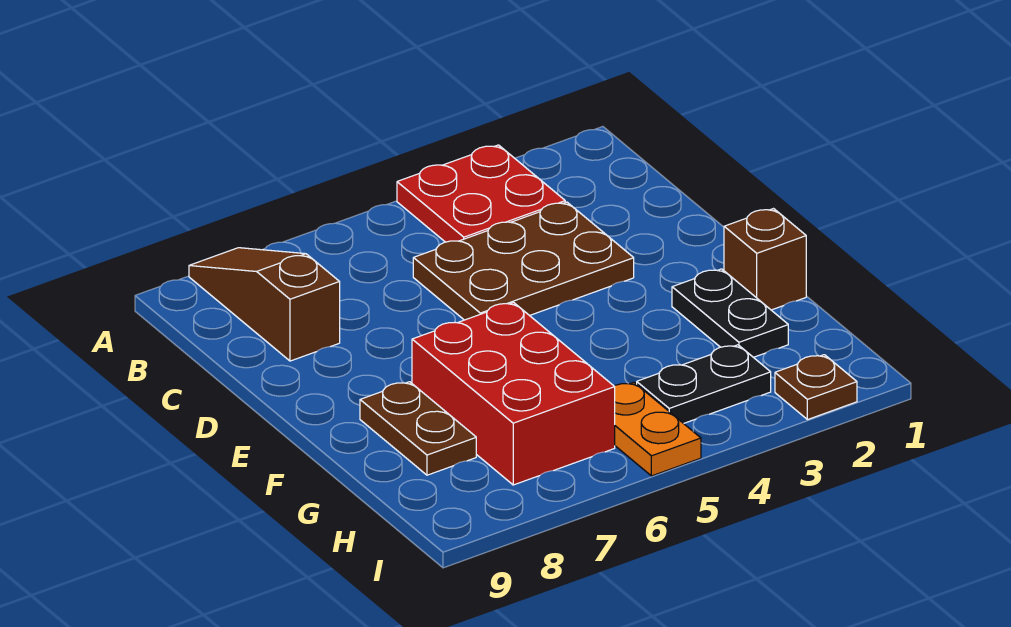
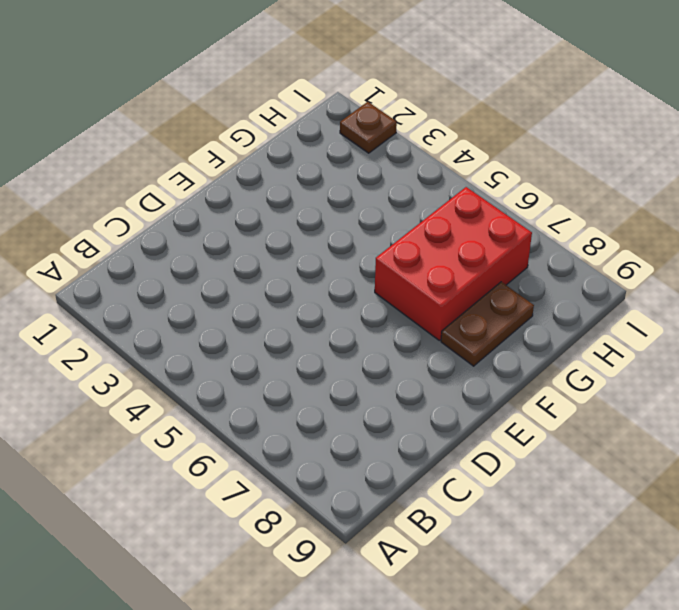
none -> red 2x2 plate [397,145,565,242]
none -> brown 1x3 slope [189,248,340,361]

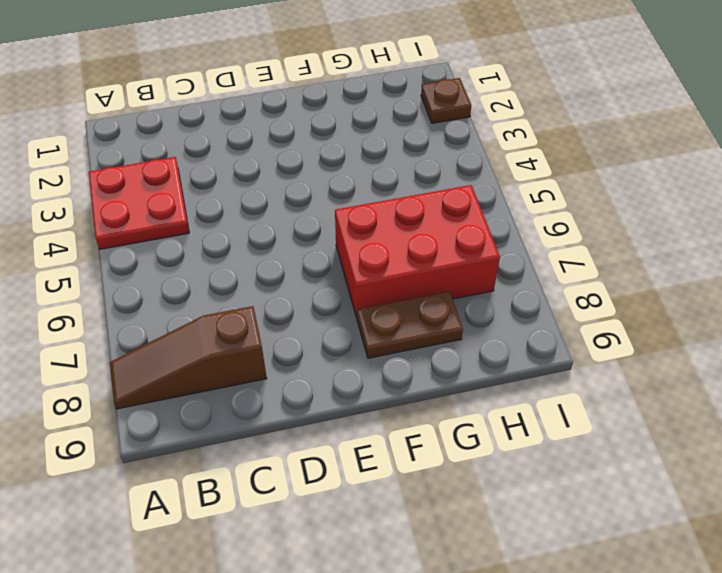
none -> brown 2x3 plate [413,202,634,320]
none -> brown 1x1 brick [724,209,806,310]

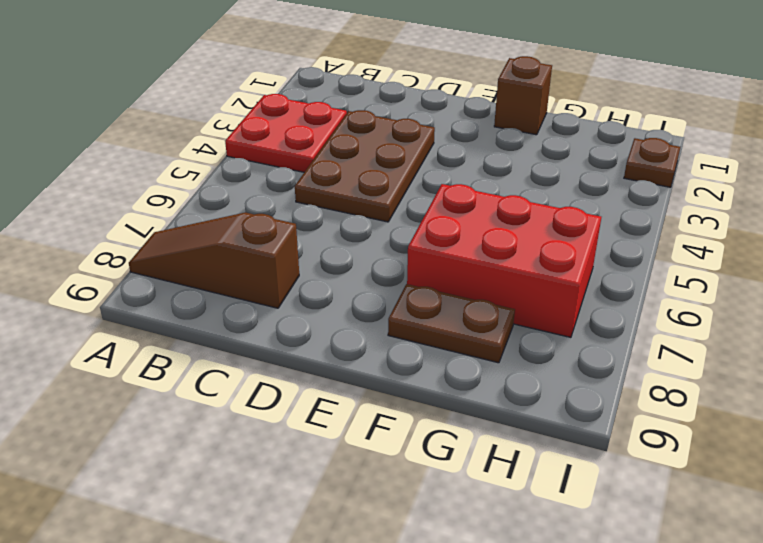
none -> black 1x2 plate [672,269,788,357]
none -> black 1x2 plate [637,345,771,423]

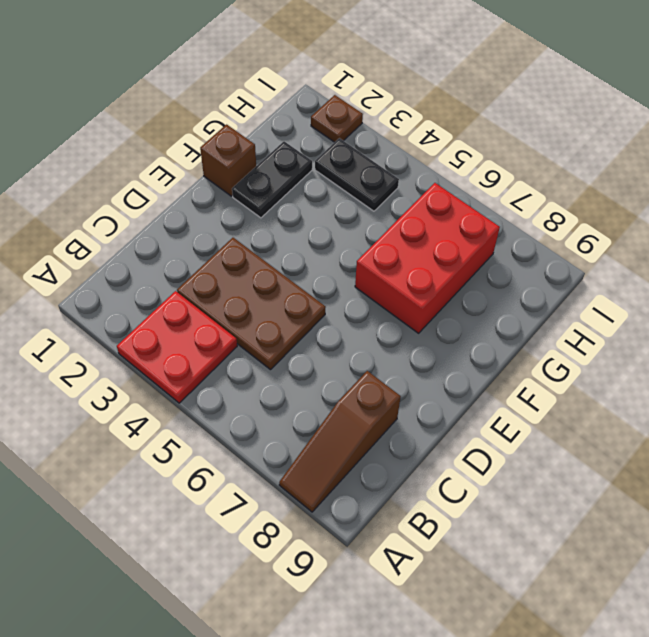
none -> brown 1x2 plate [360,382,476,475]
none -> orange 1x2 plate [614,383,701,476]

